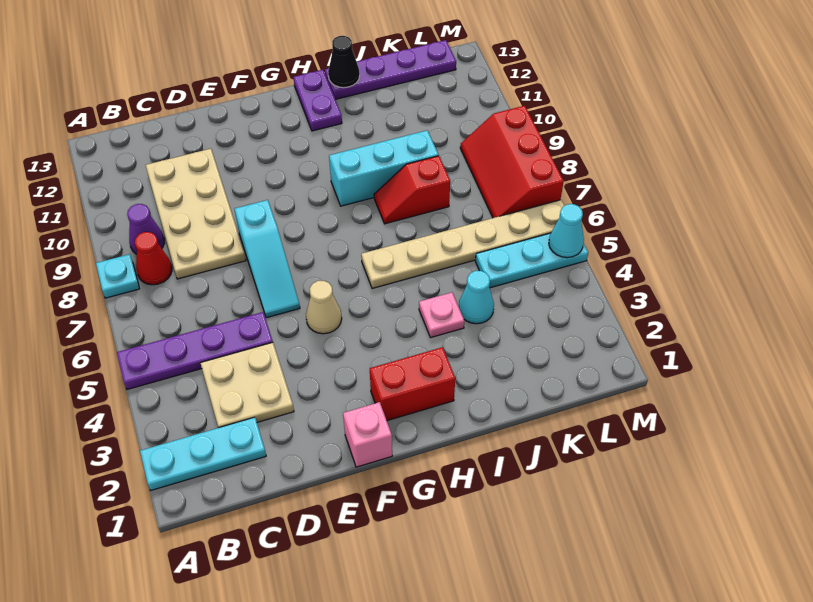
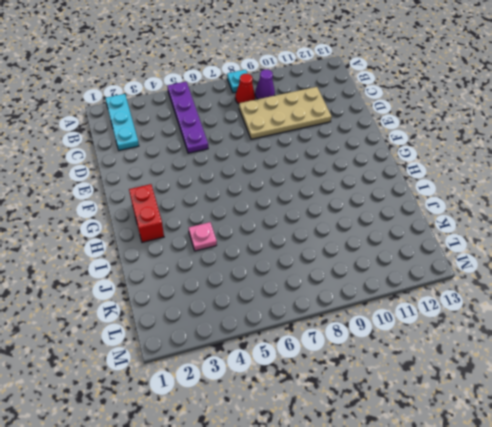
none -> tan 2x2 plate [201,342,294,428]
none -> cyan 1x3 slope [235,200,300,318]
none -> pink 1x1 brick [343,402,392,467]

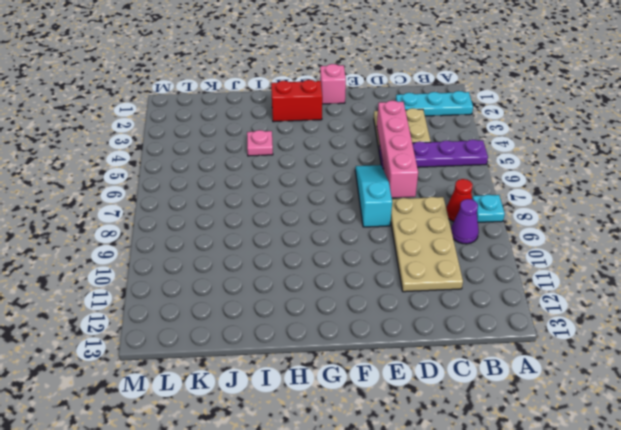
pink 1x4 brick [377,101,418,198] -> none
none -> tan 1x1 cone [306,281,342,334]
none -> tan 1x6 plate [361,200,564,288]
none -> cyan 1x3 brick [329,130,439,206]

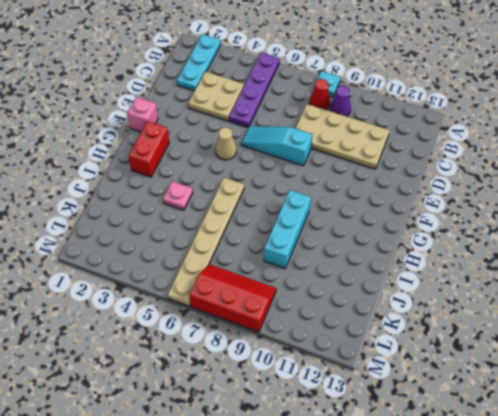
none -> purple 1x2 plate [293,70,342,131]
none -> red 1x2 slope [374,156,450,224]
none -> purple 1x4 plate [325,40,456,99]

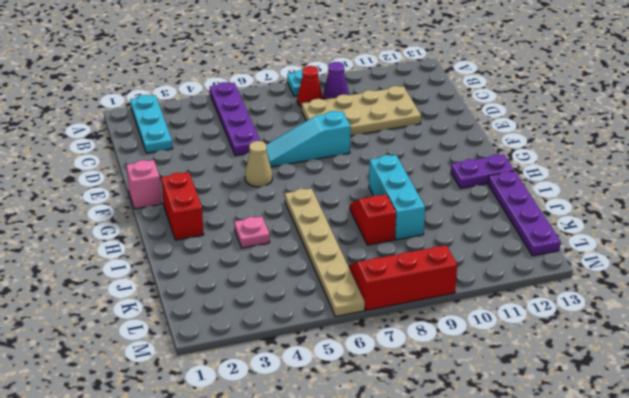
none -> tan 2x2 plate [201,342,294,428]
none -> cyan 1x1 cone [459,271,494,324]
none -> cyan 1x3 plate [475,233,588,288]

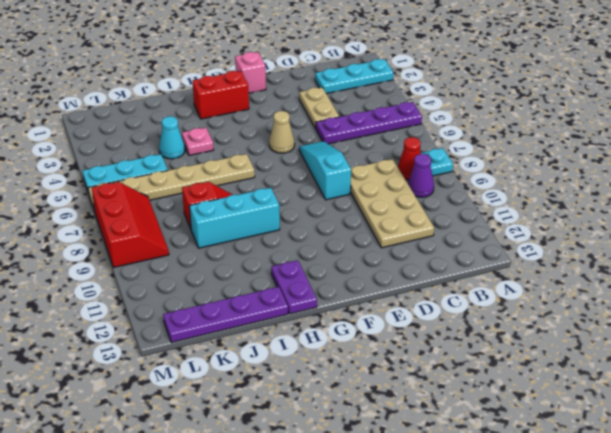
tan 1x2 plate [299,87,339,129] -> tan 2x2 plate [201,342,294,428]
none -> black 1x1 cone [328,36,360,88]
none -> cyan 1x1 cone [549,204,584,258]

